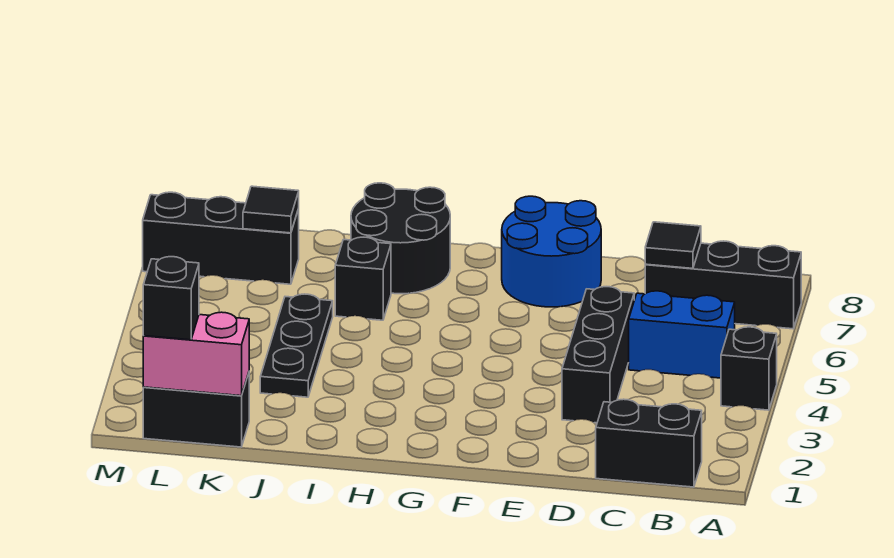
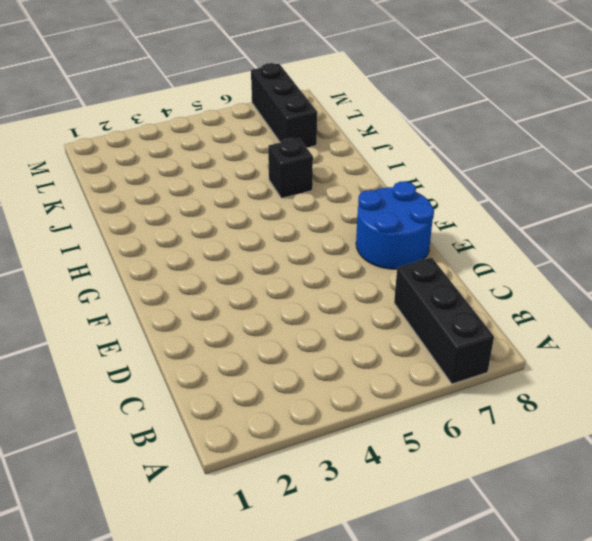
none -> black 1x1 brick [721,327,777,410]
none -> black 1x2 brick [596,399,702,487]
none -> blue 1x2 brick [629,291,735,378]

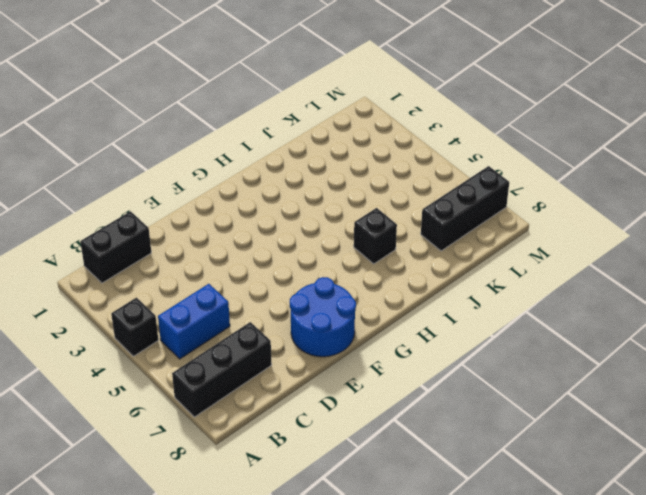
none -> black 1x3 brick [562,287,634,423]
none -> black 2x2 round brick [351,183,450,294]
none -> black 1x3 plate [260,294,333,397]

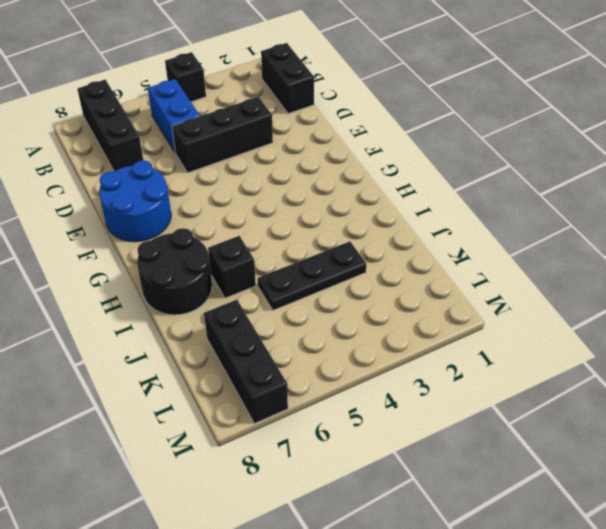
none -> black 1x2 brick [143,373,249,447]
none -> black 1x1 tile [645,222,701,268]
none -> pink 1x2 brick [143,312,249,396]

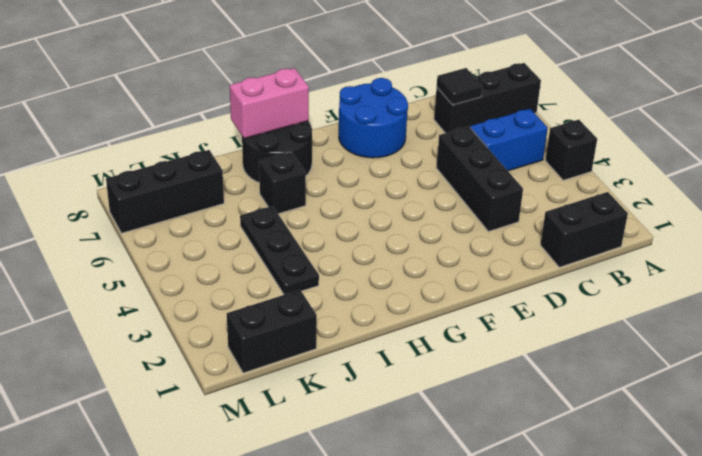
pink 1x2 brick [230,68,309,139] -> pink 1x2 brick moved to [143,312,249,396]
none -> black 1x1 tile [243,186,299,233]
none -> black 1x1 brick [143,257,199,340]

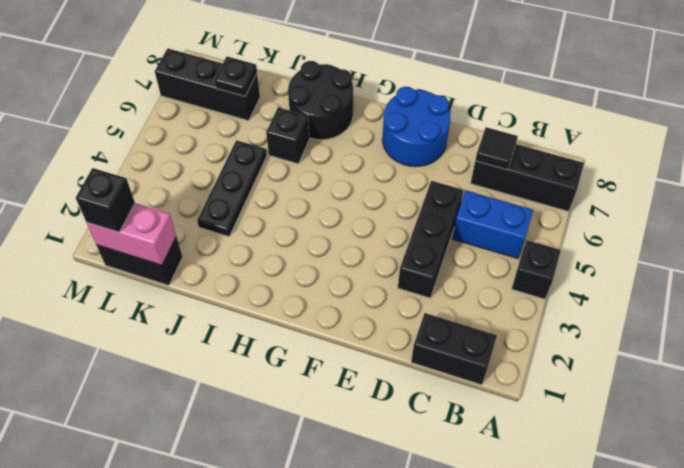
black 1x1 plate [214,57,257,96] -> black 1x1 tile [243,186,299,233]

